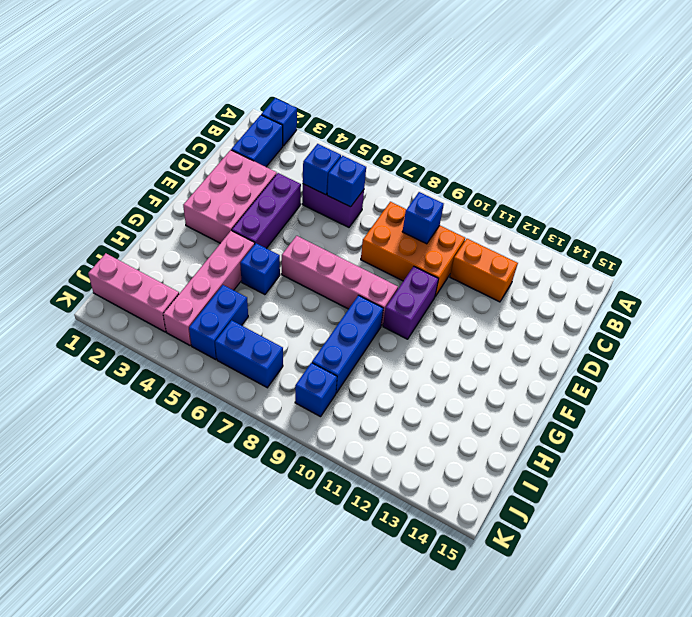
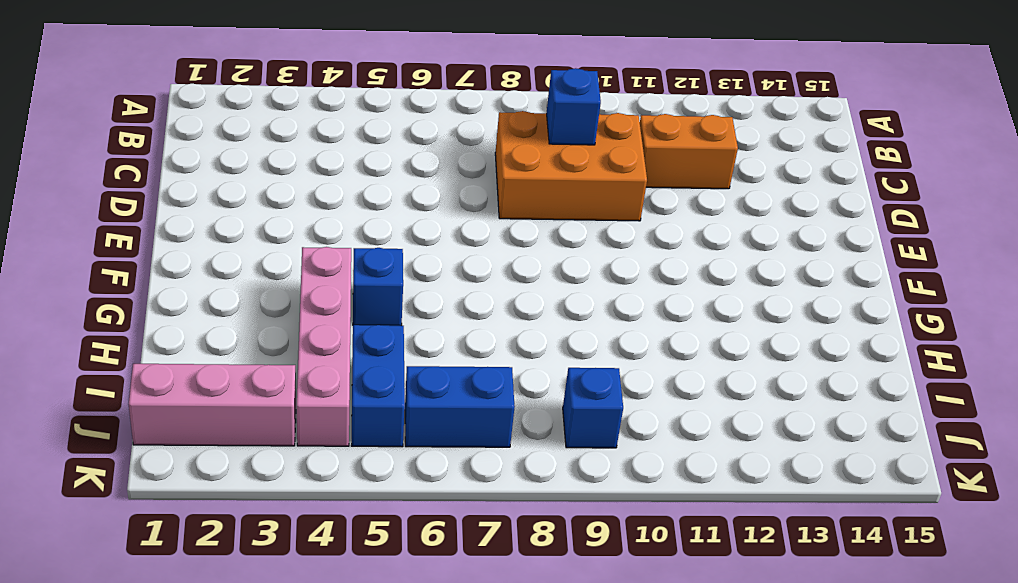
none -> blue 1x1 brick [261,98,297,146]
none -> blue 1x2 brick [231,115,283,167]
none -> purple 1x2 brick [302,184,364,227]

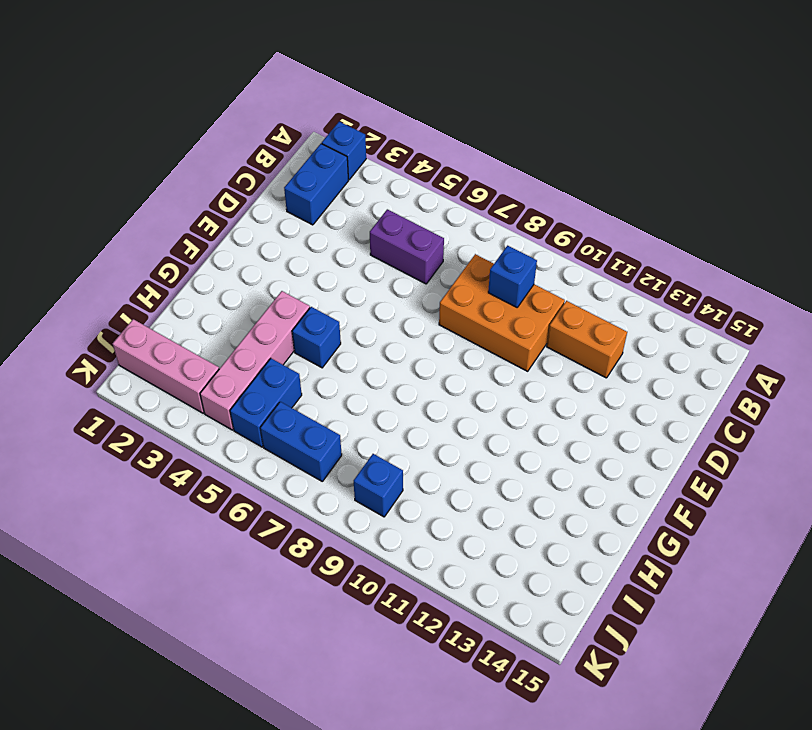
none -> pink 2x3 brick [183,150,277,243]
none -> purple 1x3 brick [232,173,301,248]
none -> purple 1x2 brick [383,266,438,339]

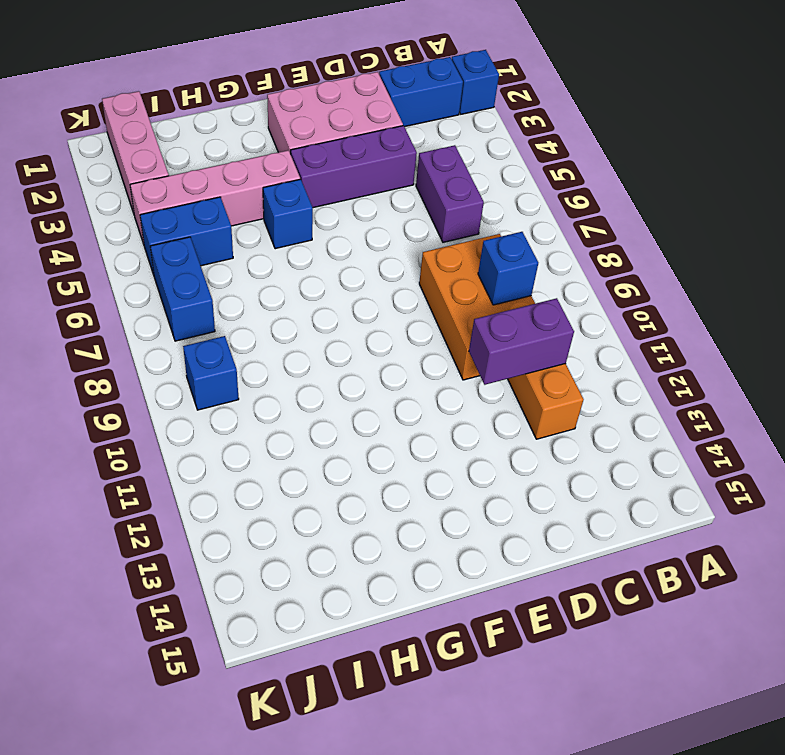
purple 1x2 brick [469,298,574,385] -> purple 1x2 brick moved to [383,266,438,339]
none -> pink 1x4 brick [282,236,398,326]
none -> blue 1x3 brick [312,295,383,393]
none -> blue 1x1 brick [303,144,341,195]

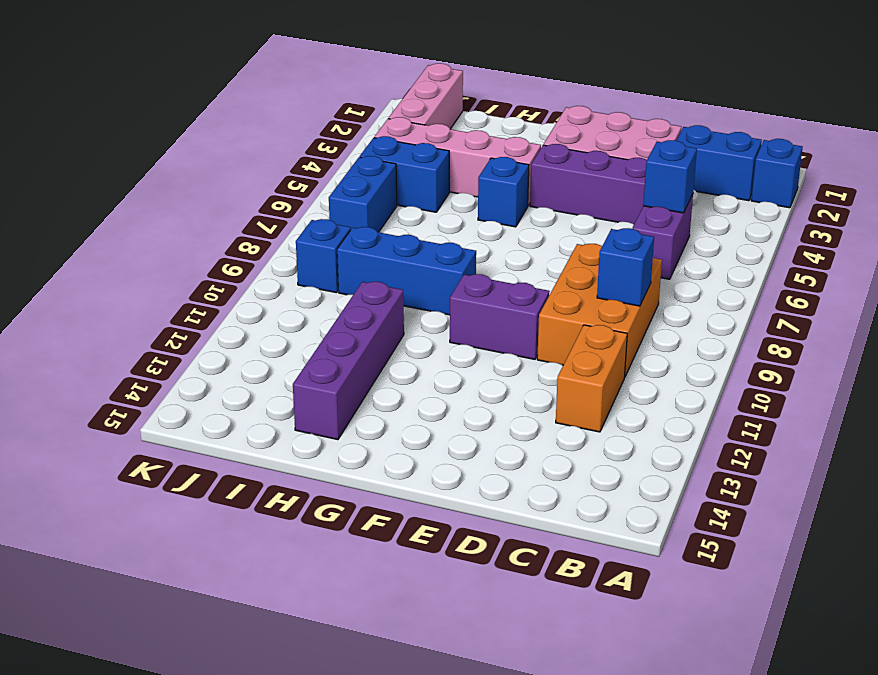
purple 1x4 brick [293,282,404,440] -> none
none -> pink 1x4 brick [282,236,398,326]
none -> blue 1x1 brick [327,156,366,207]

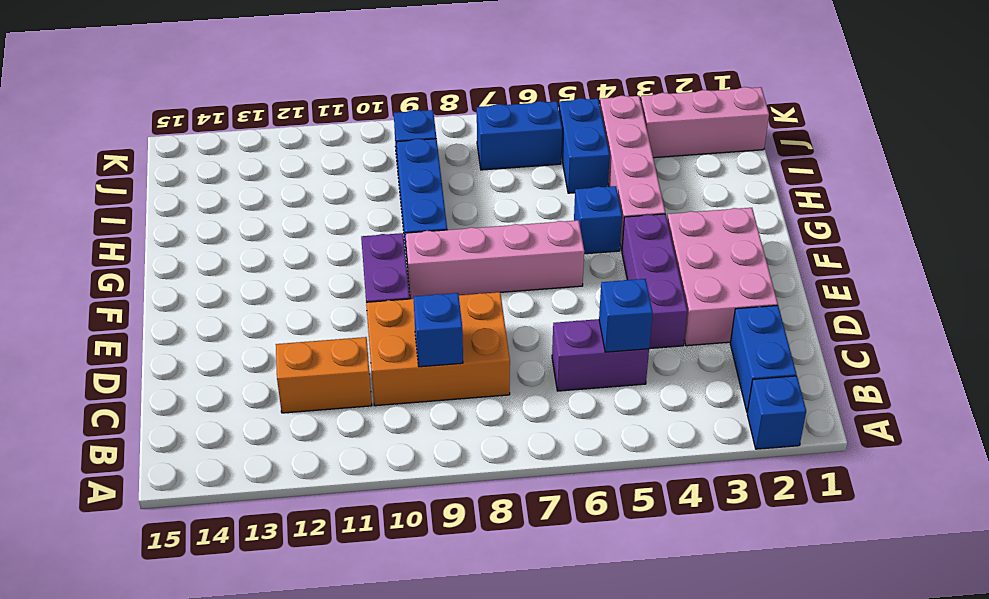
none -> blue 1x1 brick [327,156,366,207]

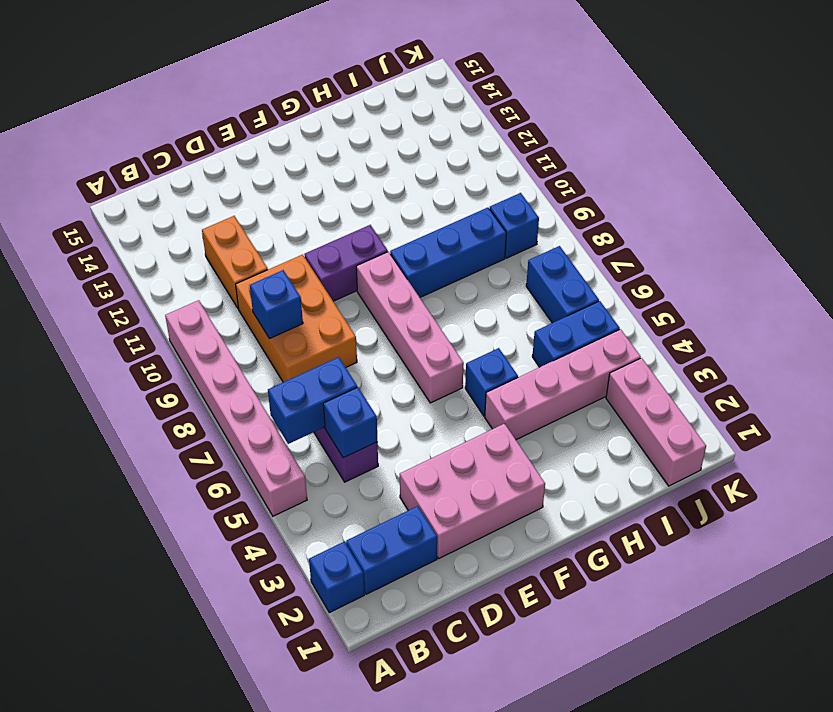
pink 1x6 brick [165,300,307,516] -> none
blue 1x2 brick [268,357,357,444] -> blue 1x1 brick [327,156,366,207]
none -> purple 1x3 brick [232,173,301,248]

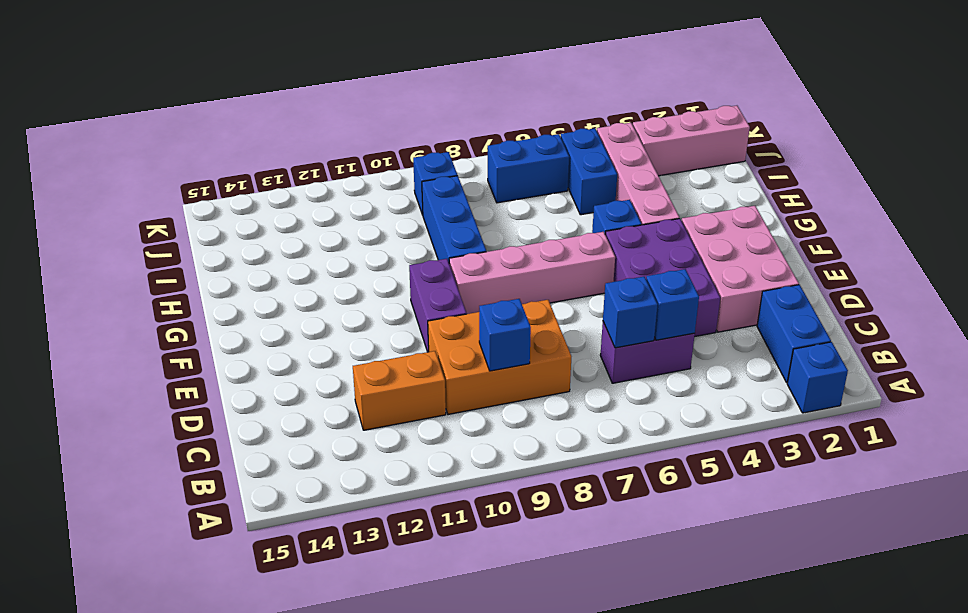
purple 2x3 brick [605,219,720,337] -> purple 1x3 brick [232,173,301,248]

